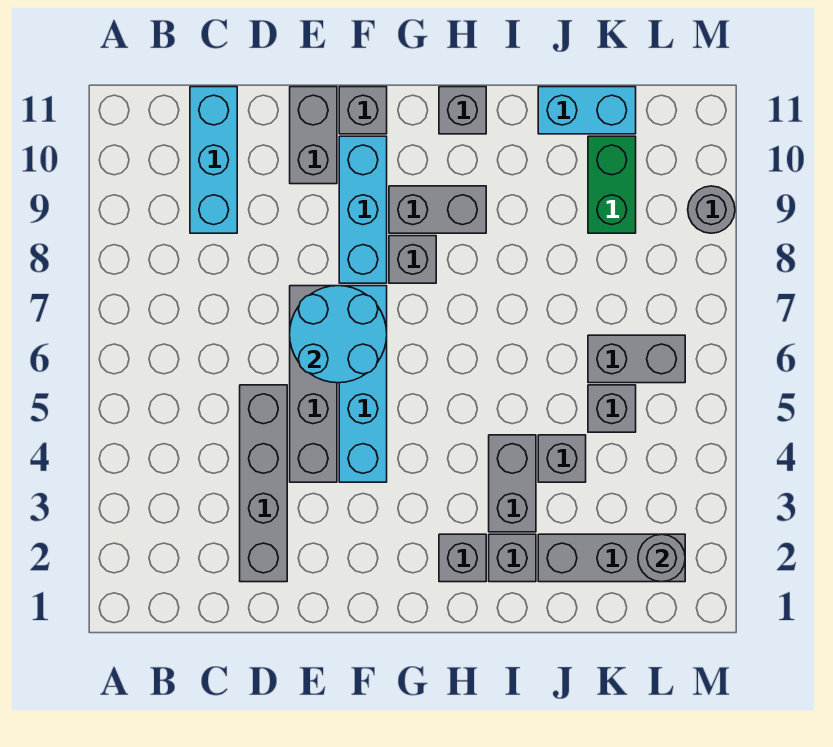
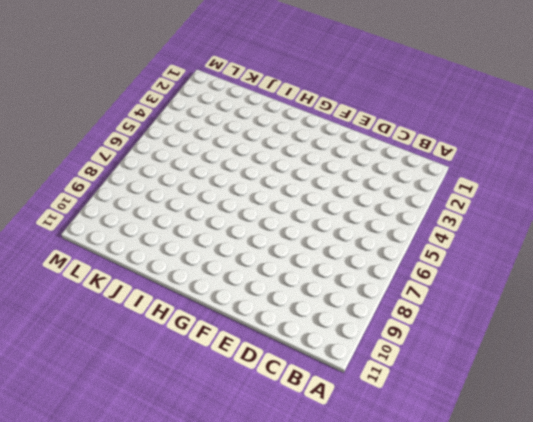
none -> cyan 1x3 brick [190,87,237,233]
none -> grey 1x4 brick [240,385,287,582]
none -> grey 1x4 brick [290,286,337,482]

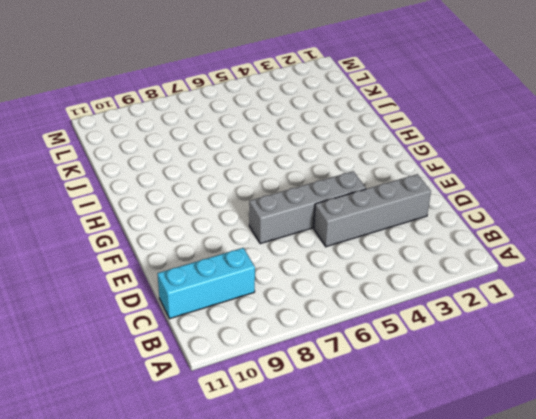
none -> grey 1x2 brick [290,87,337,184]
none -> cyan 1x4 brick [339,286,387,482]
none -> cyan 1x3 brick [339,136,387,283]

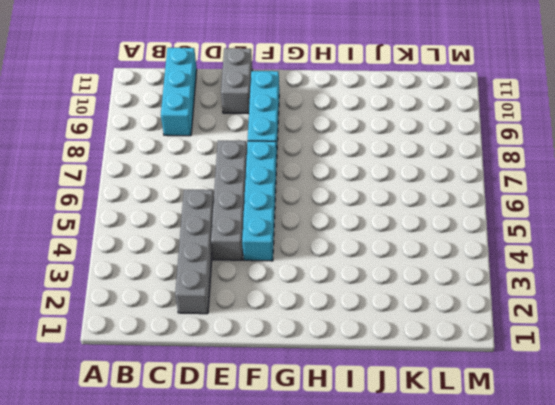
none -> grey 1x1 brick [339,87,387,134]
none -> grey 1x1 brick [389,236,436,283]
none -> grey 1x2 brick [389,186,486,233]

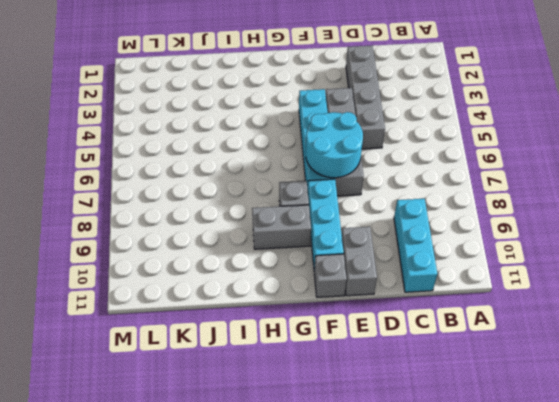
none -> grey 1x1 brick [439,534,486,582]
none -> grey 1x1 brick [439,87,486,134]
none -> grey 1x1 brick [489,534,536,582]

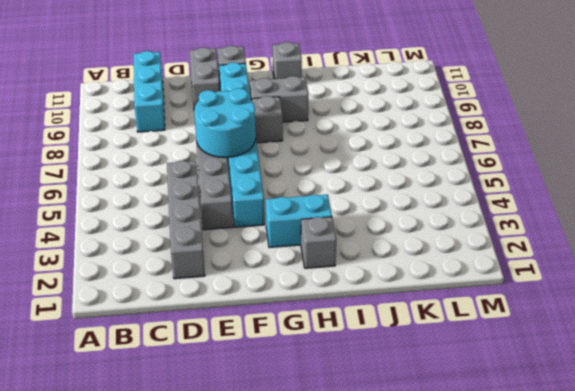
cyan 1x2 brick [266,194,332,248] -> cyan 1x2 brick moved to [538,87,636,134]
none -> grey 1x1 brick [489,534,536,582]
none -> grey 1x2 brick [489,435,536,532]
none -> grey 1x3 brick [538,534,685,582]

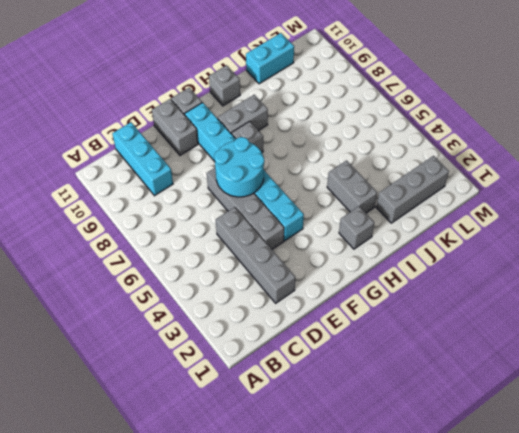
none -> grey 1x1 brick [489,534,536,582]
none -> grey 1x1 brick [538,435,586,482]
none -> grey 1x1 brick [588,385,636,432]

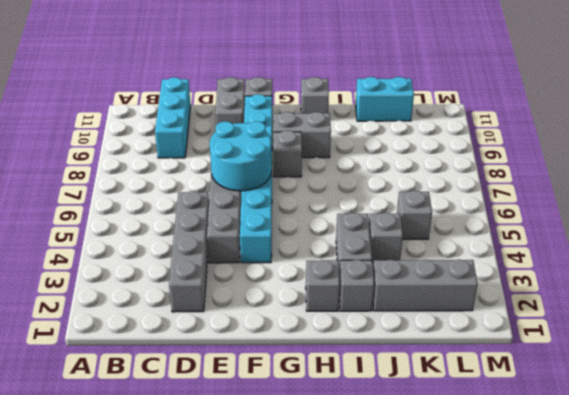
none -> grey 1x2 brick [588,335,685,383]
none -> green 1x2 brick [588,136,636,233]
none -> grey 1x1 round brick [688,186,735,233]

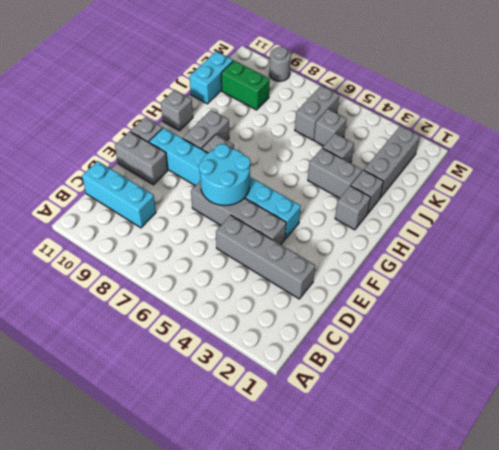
none -> grey 1x1 round brick [638,534,685,582]

